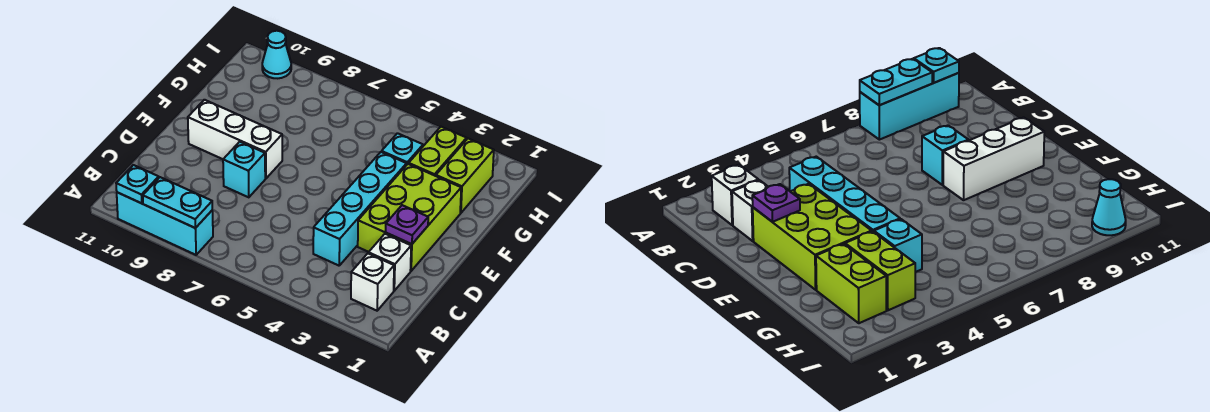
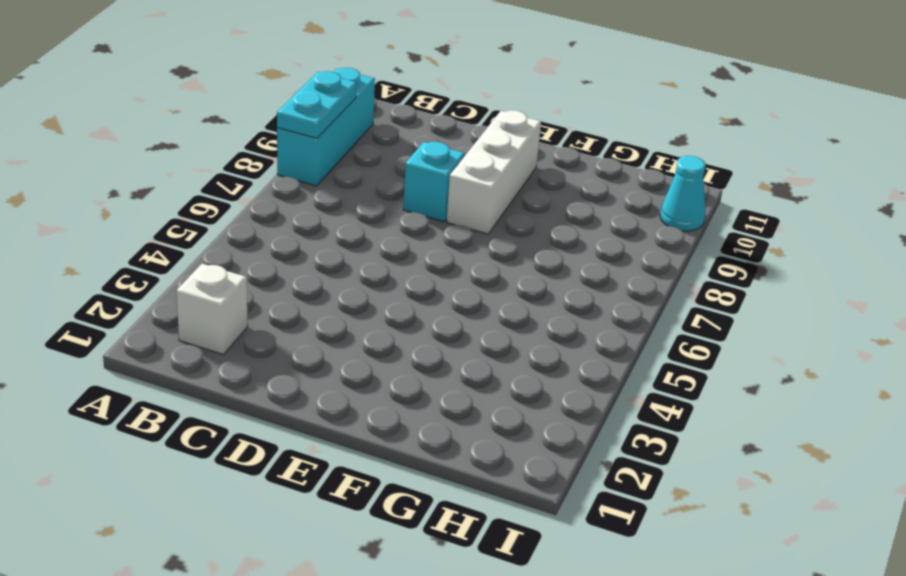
none -> white 1x1 brick [369,234,411,291]
none -> cyan 1x4 brick [313,152,407,266]
none -> lime 2x3 brick [358,164,461,271]

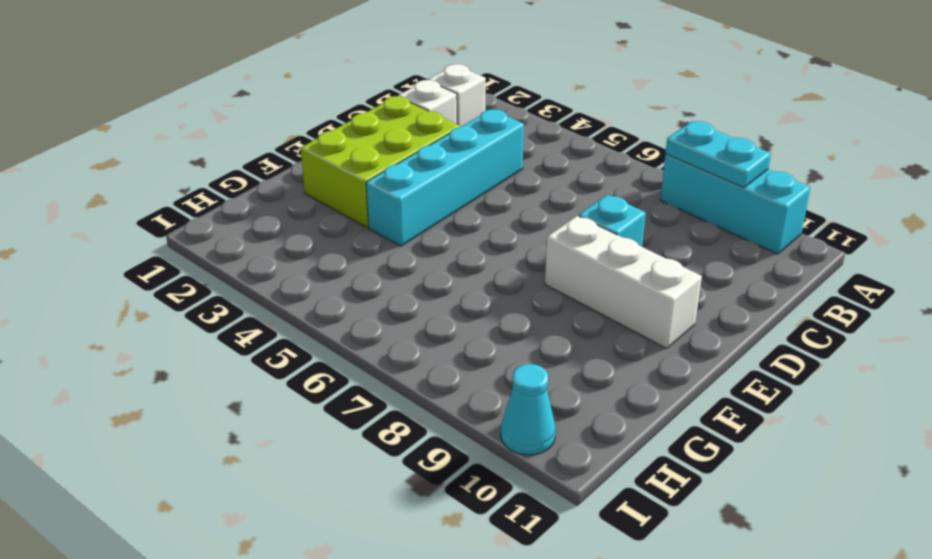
none -> lime 1x2 brick [436,139,494,213]
none -> lime 1x2 brick [409,127,467,176]
none -> cyan 1x1 brick [382,133,423,164]

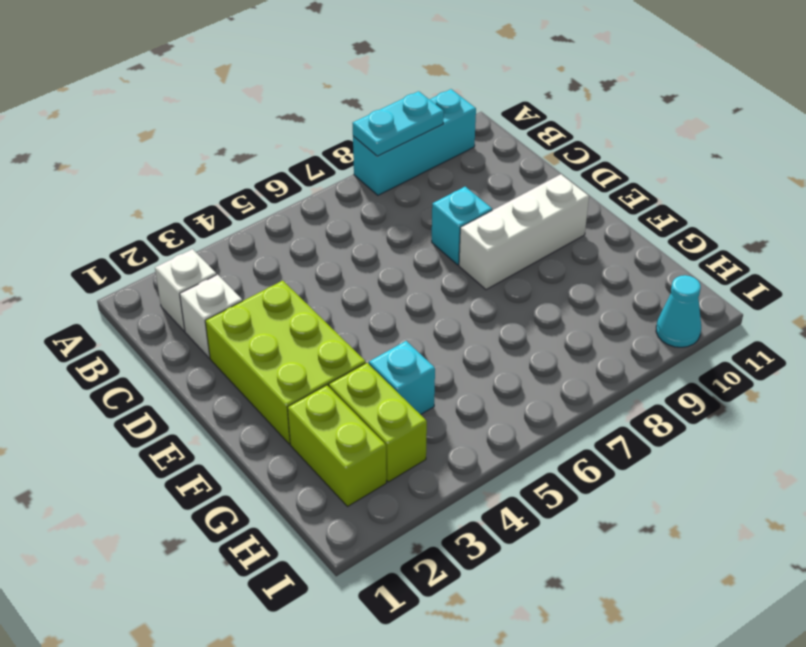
none -> cyan 1x4 brick [313,152,407,266]
none -> cyan 1x1 plate [116,165,159,203]
none -> purple 1x1 plate [386,205,428,244]

